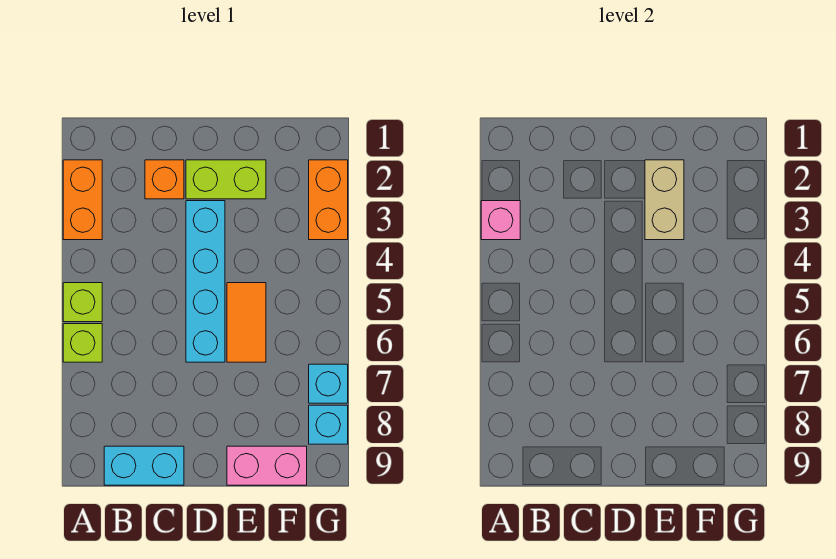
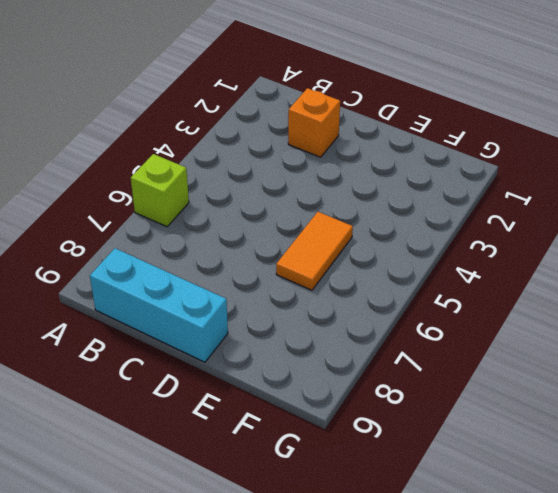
cyan 1x3 brick [90,248,228,362] -> cyan 1x2 brick [104,446,184,485]
none -> orange 1x2 brick [63,160,102,240]
none -> lime 1x1 brick [63,283,102,322]
none -> lime 1x2 brick [186,160,266,199]

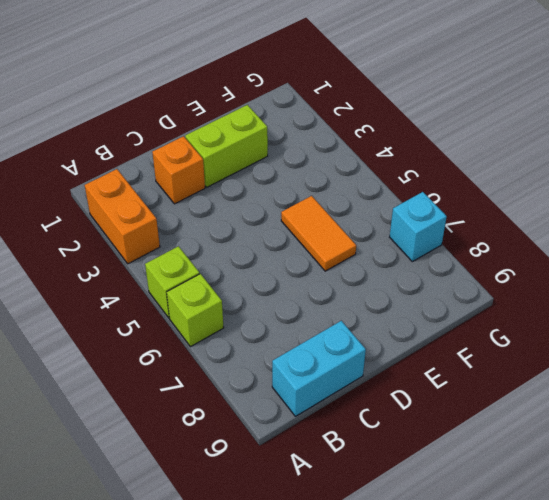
none -> cyan 1x4 brick [186,201,225,362]
none -> pink 1x2 brick [227,446,307,485]
none -> orange 1x2 brick [309,160,348,240]

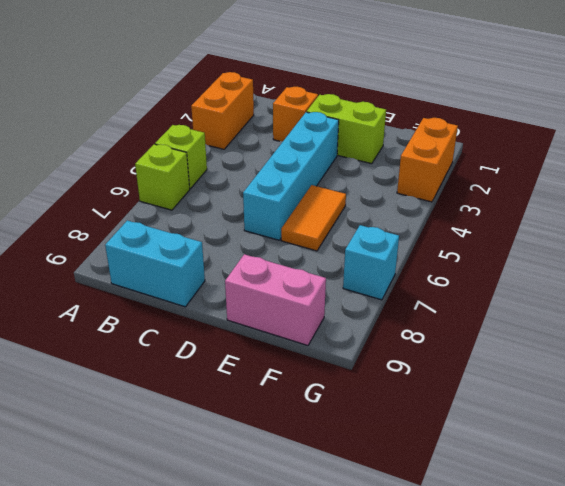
none -> cyan 1x1 brick [309,405,348,444]
none -> pink 1x1 brick [481,201,520,240]
none -> tan 1x2 brick [645,160,684,240]

